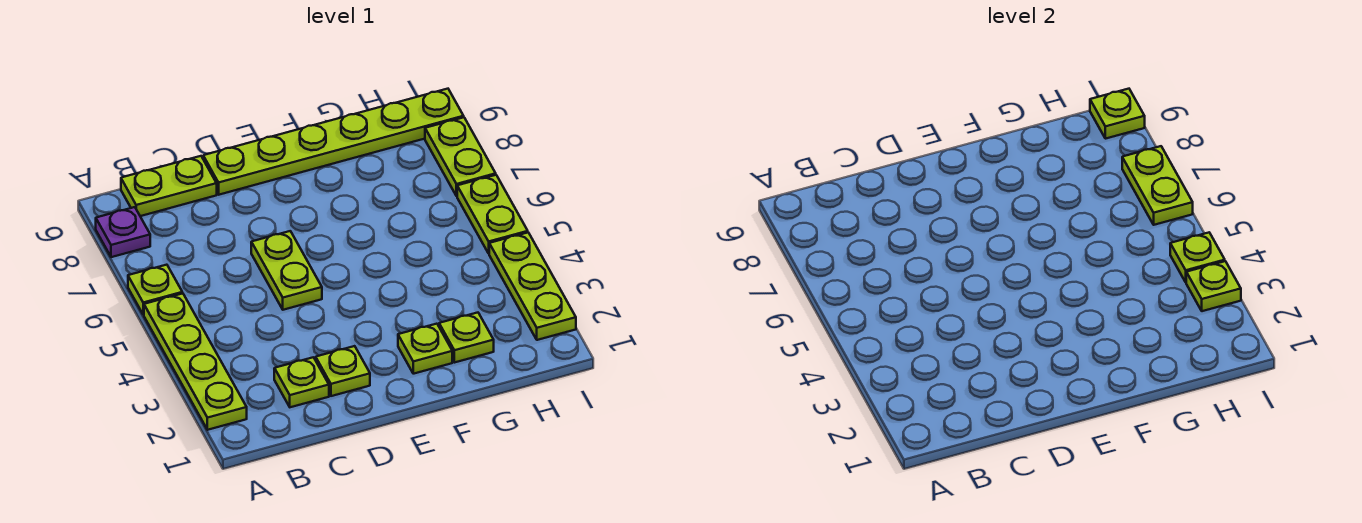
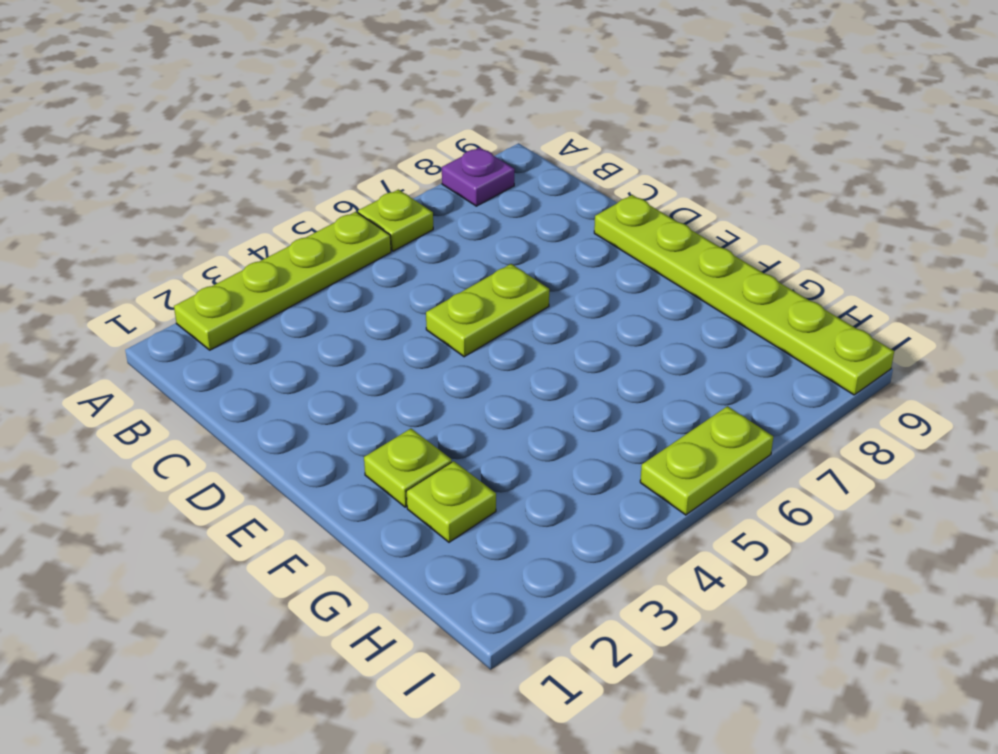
none -> lime 1x2 plate [121,156,217,216]
none -> lime 1x1 plate [274,357,329,407]
none -> lime 1x1 plate [316,346,370,396]

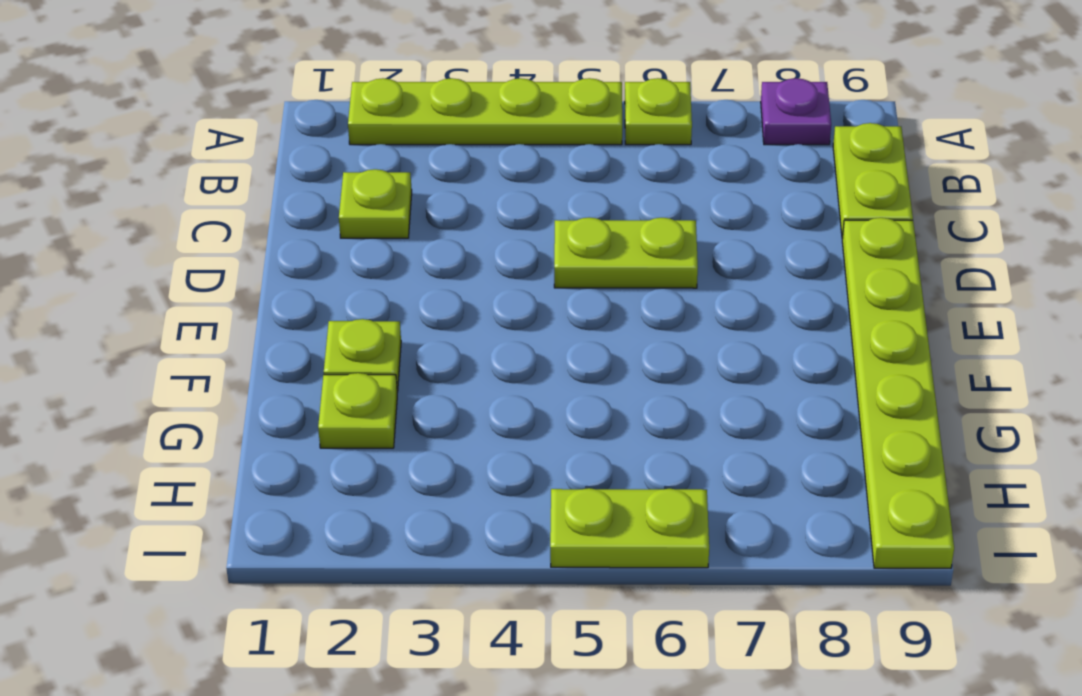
none -> lime 1x1 plate [316,346,370,396]
none -> lime 1x3 plate [489,233,576,340]
none -> lime 1x2 plate [425,117,496,196]

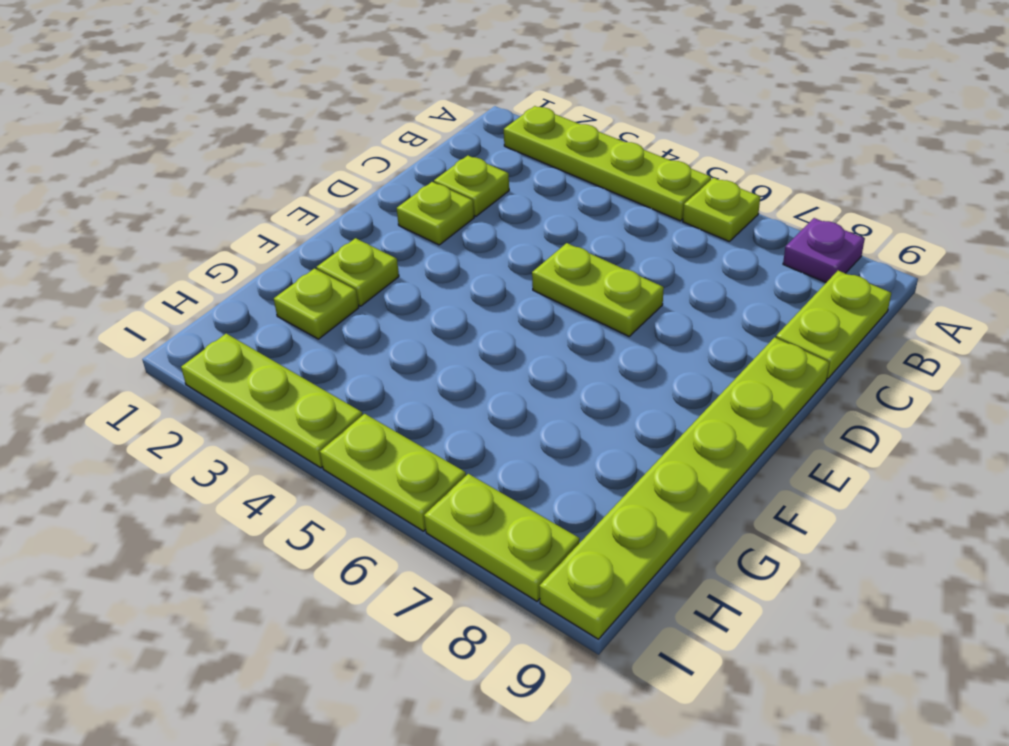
none -> lime 1x1 plate [1186,261,1241,311]
none -> lime 1x1 plate [1170,233,1225,282]
none -> lime 1x2 plate [1122,146,1193,225]

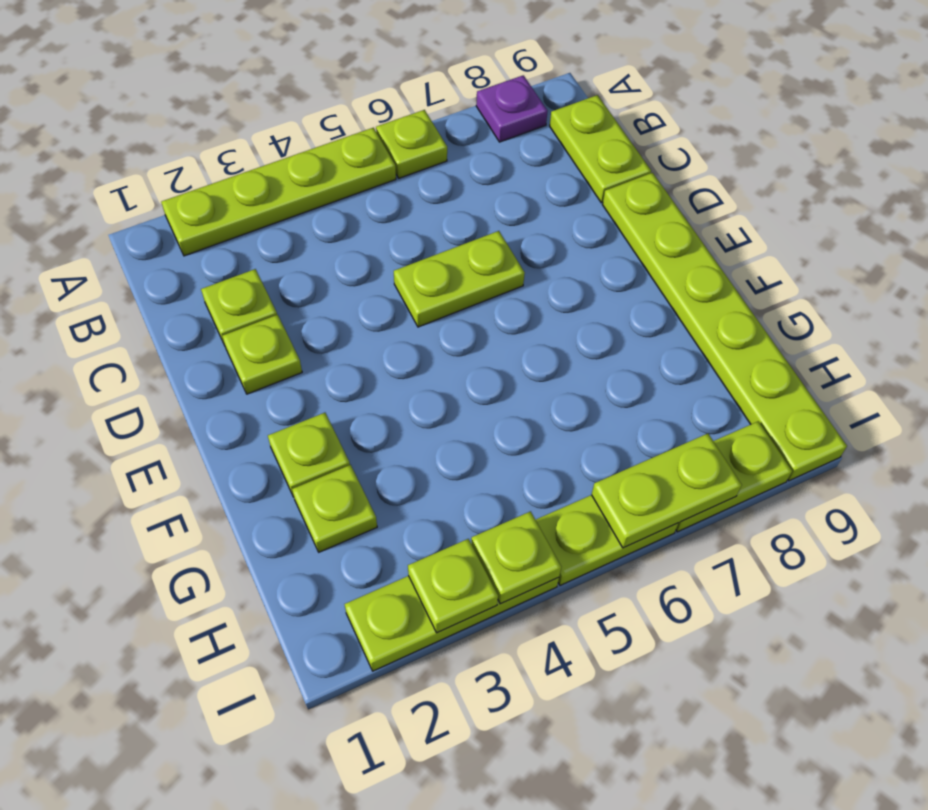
none -> lime 1x1 plate [1090,89,1145,139]

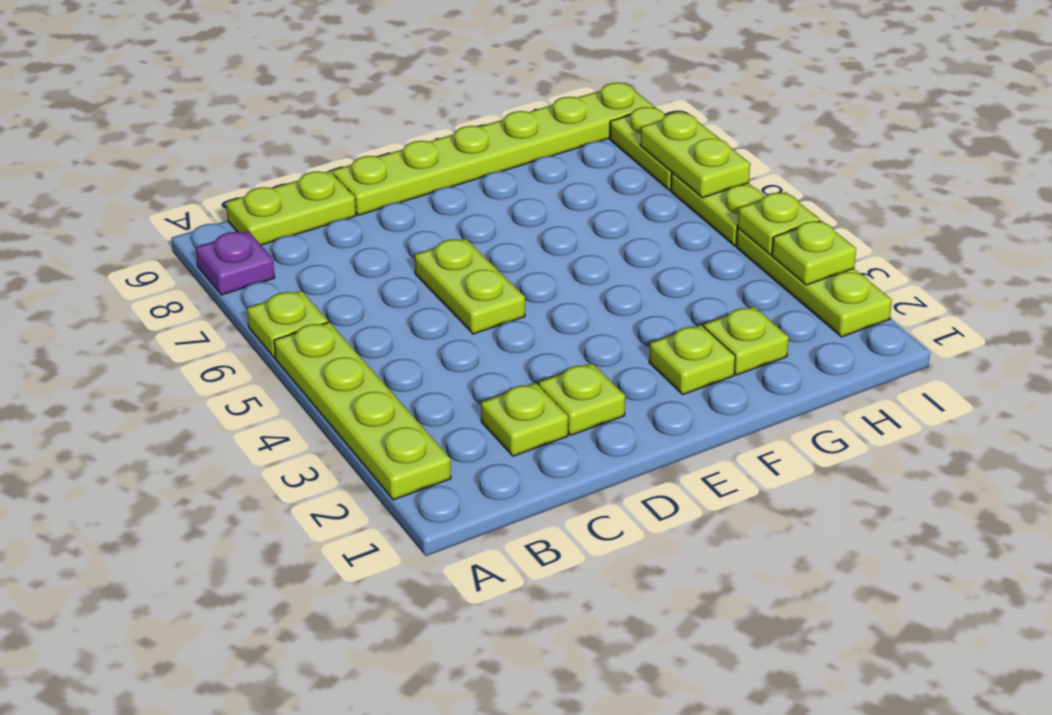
none -> lime 1x1 plate [1090,89,1145,139]

